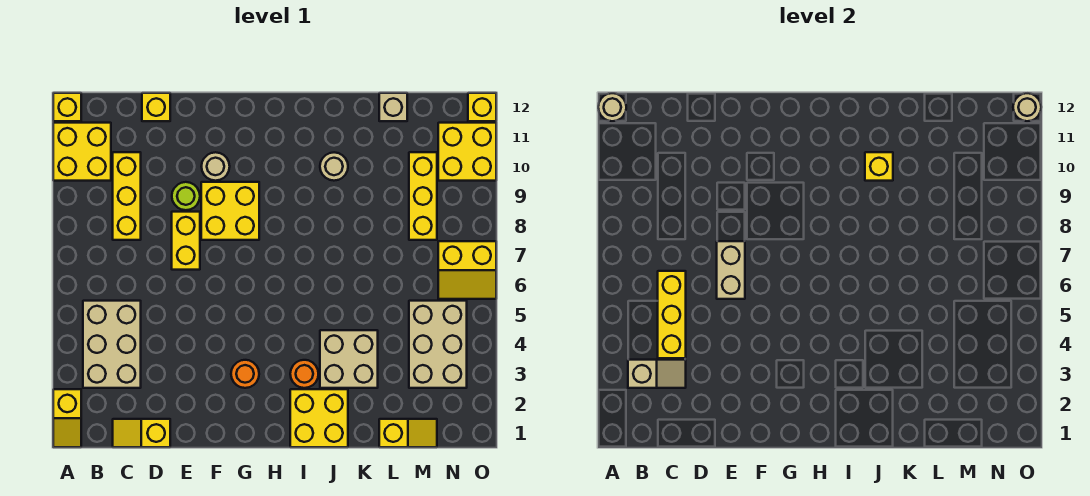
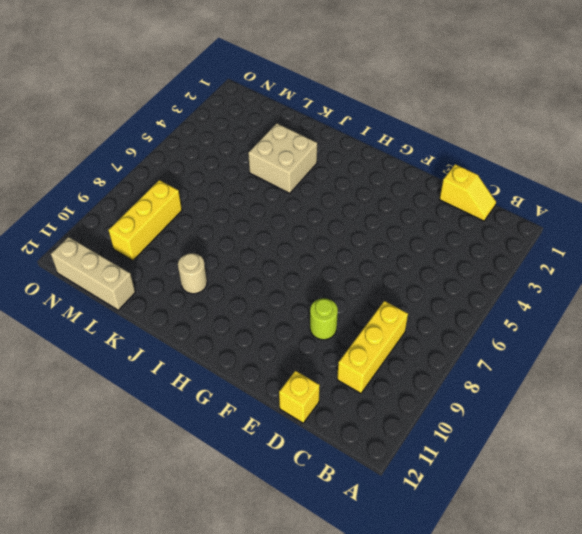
tan 1x3 brick [51,237,135,310] -> tan 1x1 brick [379,93,407,121]
none -> yellow 1x2 slope [53,389,81,447]
none -> yellow 2x2 brick [53,123,111,181]
none -> yellow 1x1 brick [53,93,81,121]

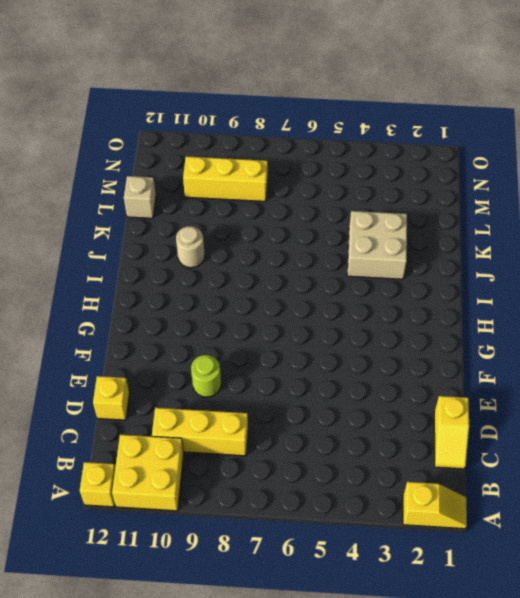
none -> tan 2x3 brick [83,301,141,388]
none -> yellow 1x2 brick [172,212,200,270]
none -> yellow 2x2 brick [201,182,259,240]

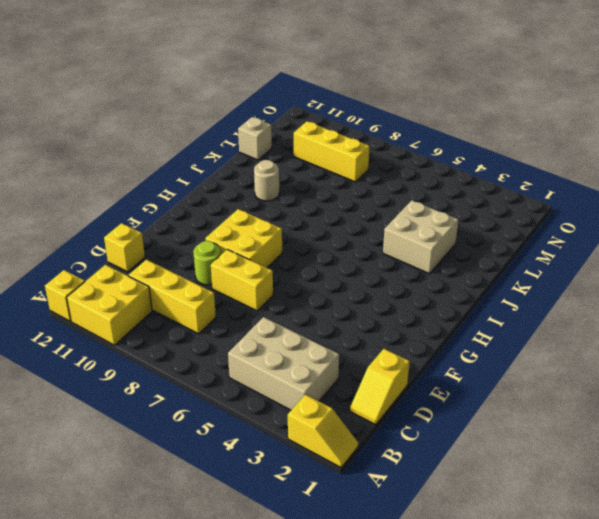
none -> tan 1x1 round brick [201,152,230,181]
none -> orange 1x1 round brick [231,360,259,388]
none -> yellow 2x2 brick [290,389,348,447]

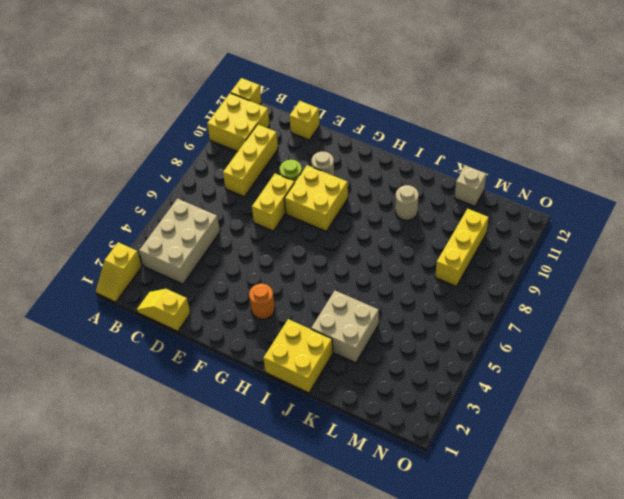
none -> orange 1x1 round brick [290,360,318,388]
none -> yellow 1x2 slope [379,419,437,447]
none -> tan 2x3 brick [409,301,467,388]

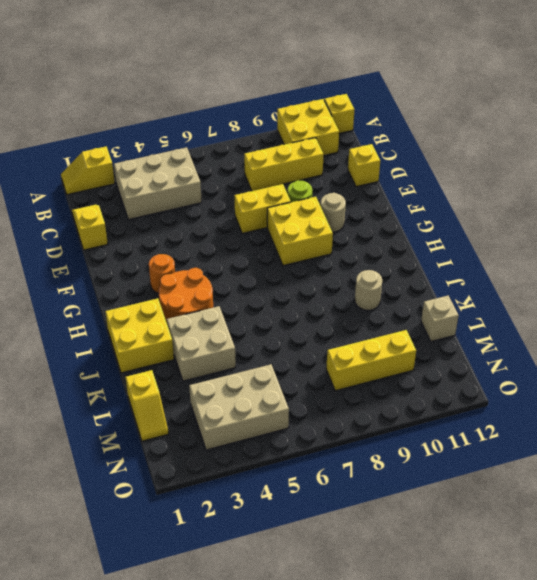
orange 2x2 round brick [159,268,213,323] -> orange 1x1 round brick [290,360,318,388]
none -> yellow 2x2 slope [438,241,496,299]
none -> yellow 2x2 brick [438,123,496,181]
none -> yellow 1x1 brick [468,93,496,121]

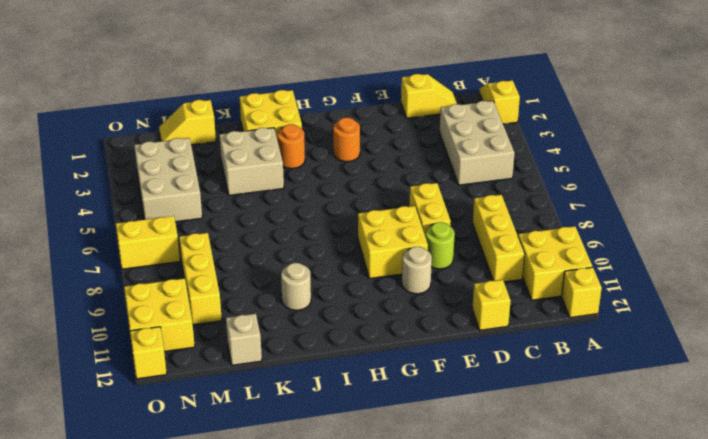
none -> tan 1x1 round brick [598,93,626,121]
none -> tan 1x2 slope [628,360,686,388]
none -> yellow 1x3 brick [658,271,686,358]

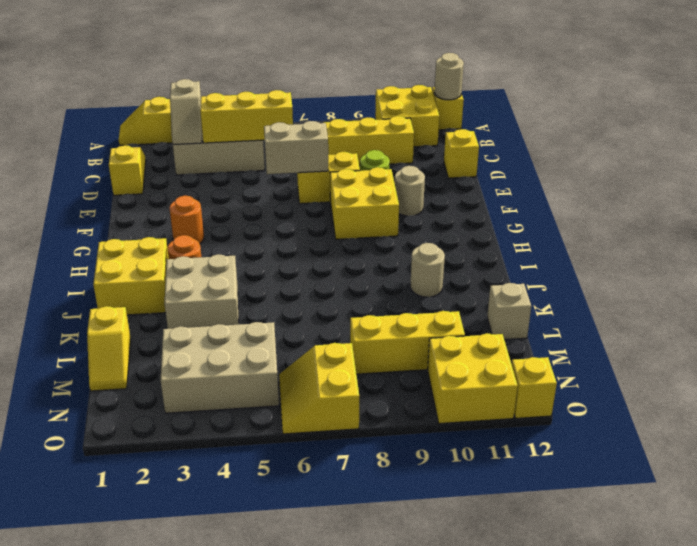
none -> yellow 1x1 brick [865,152,893,181]
none -> tan 1x1 round brick [1013,93,1041,121]

